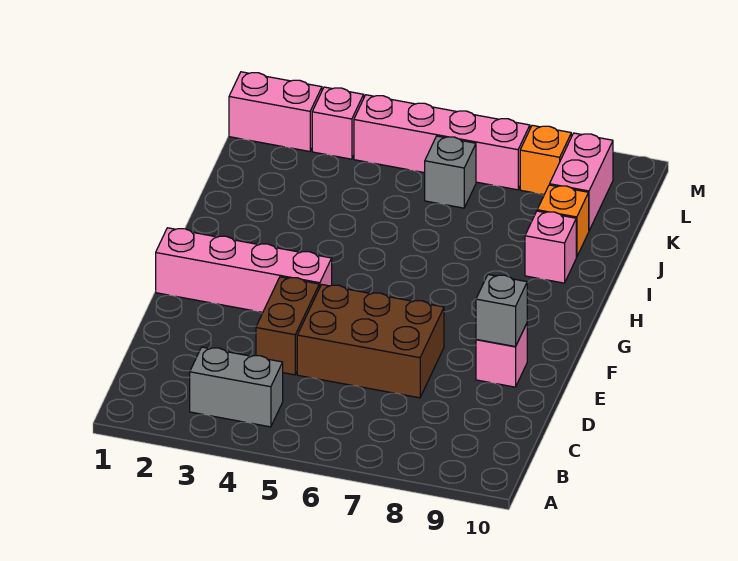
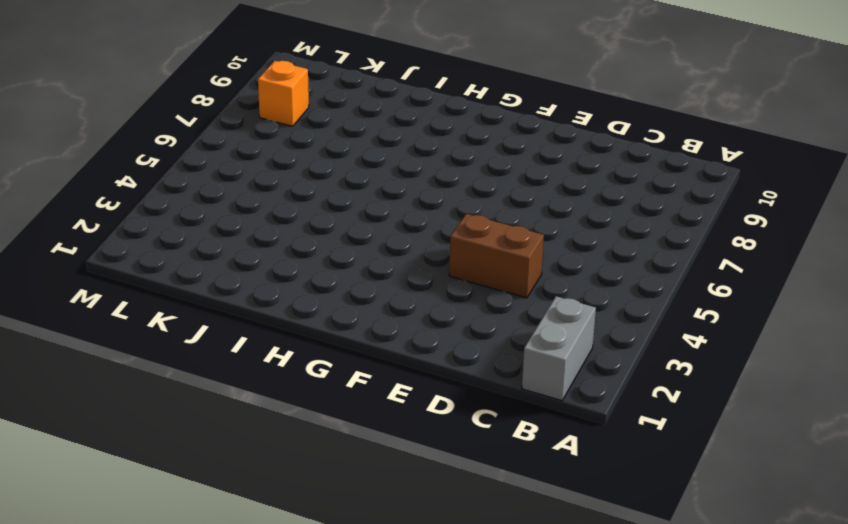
grey 1x2 brick [522,296,596,401] -> grey 1x2 brick moved to [190,347,283,427]
none -> brown 2x3 brick [297,284,444,398]
none -> pink 1x1 brick [476,324,527,387]
none -> pink 1x4 brick [156,228,332,312]

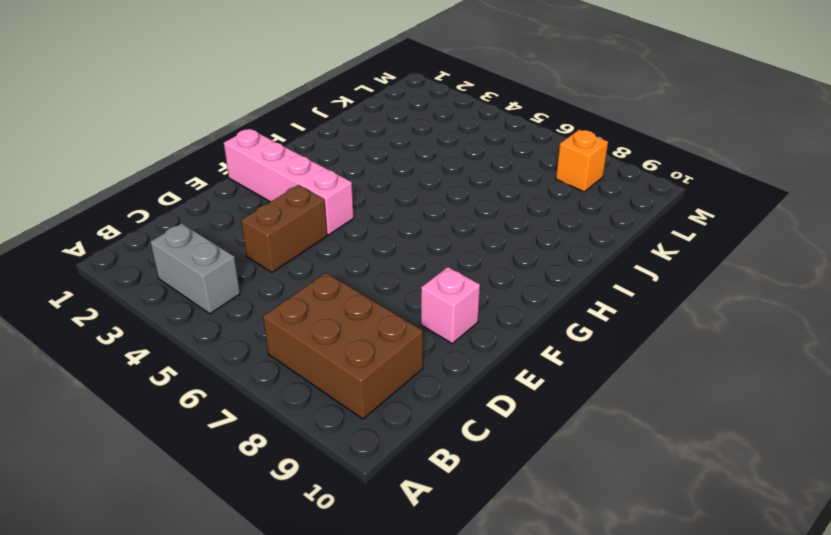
brown 2x3 brick [263,273,423,419] -> brown 2x3 brick moved to [297,284,444,398]
none -> pink 1x1 brick [525,211,576,283]
none -> orange 1x1 brick [537,185,589,257]
none -> grey 1x1 brick [425,136,476,208]

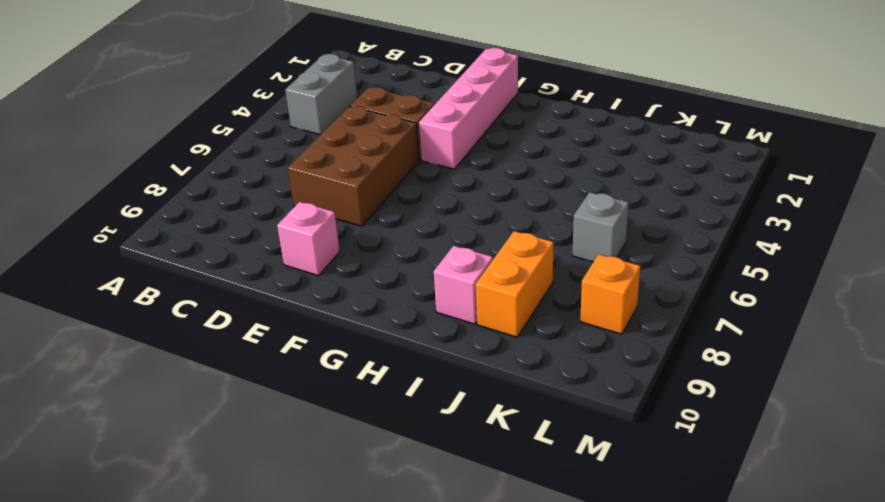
orange 1x2 brick [476,231,553,337] -> orange 1x1 brick [537,185,589,257]
none -> pink 1x2 brick [550,133,613,230]
none -> pink 1x2 brick [229,72,322,151]
none -> pink 1x1 brick [312,87,364,159]

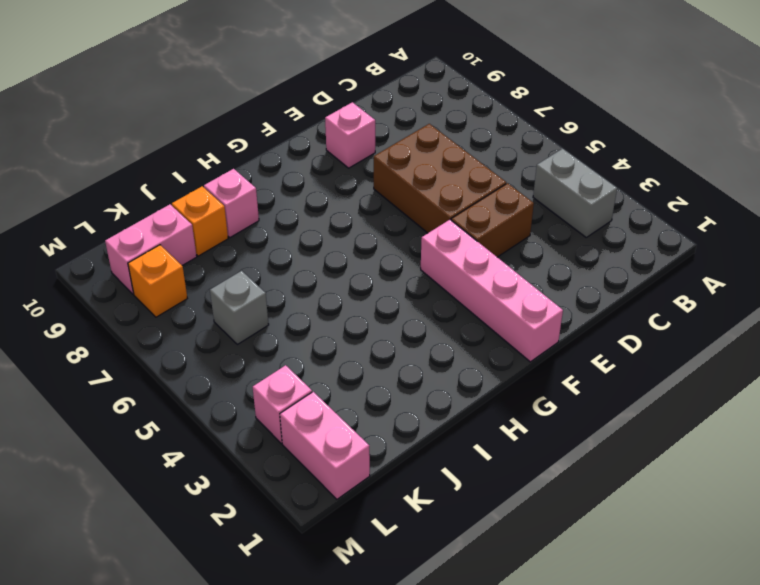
none -> pink 1x4 brick [354,95,530,190]
none -> grey 1x1 brick [476,275,527,347]

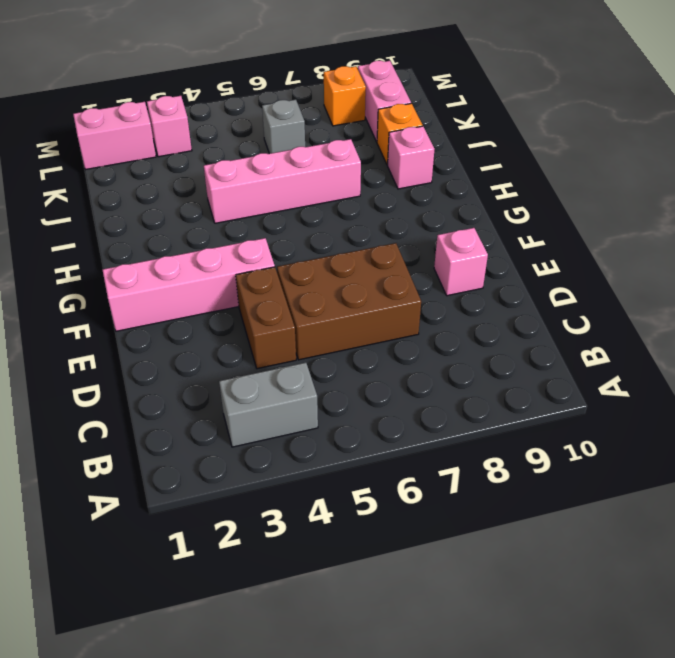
pink 1x4 brick [204,139,361,223] -> pink 1x4 brick moved to [354,95,530,190]
none -> grey 1x1 brick [476,275,527,347]

